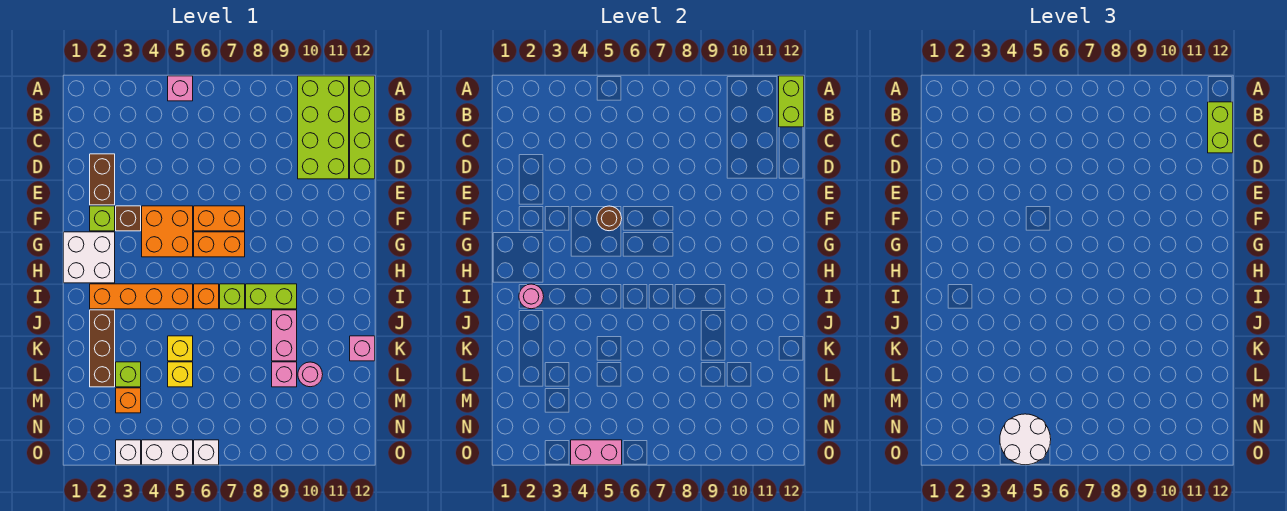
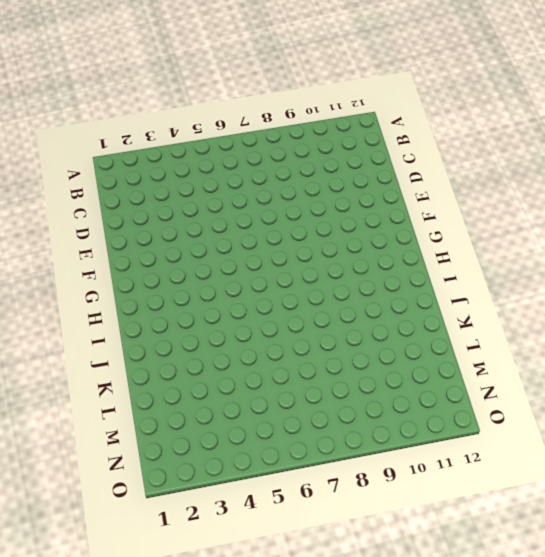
none -> pink 1x1 brick [168,76,193,101]
none -> lime 2x4 brick [298,76,349,179]
none -> lime 1x4 brick [350,76,375,179]
none -> brown 1x2 brick [90,154,115,205]

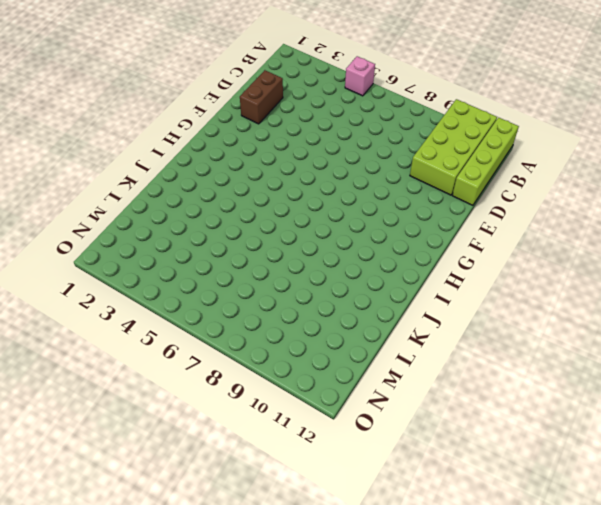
none -> lime 1x1 brick [90,206,115,231]
none -> brown 1x1 brick [116,206,141,231]
none -> orange 2x2 brick [142,206,193,257]
none -> orange 1x2 brick [194,206,245,231]

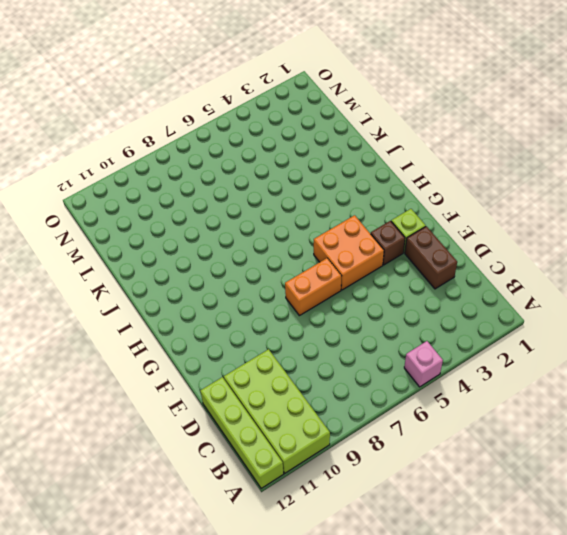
none -> white 2x2 brick [64,232,115,283]
none -> orange 1x2 brick [194,232,245,257]
none -> orange 1x4 brick [90,284,193,309]
none -> orange 1x1 brick [194,284,219,309]

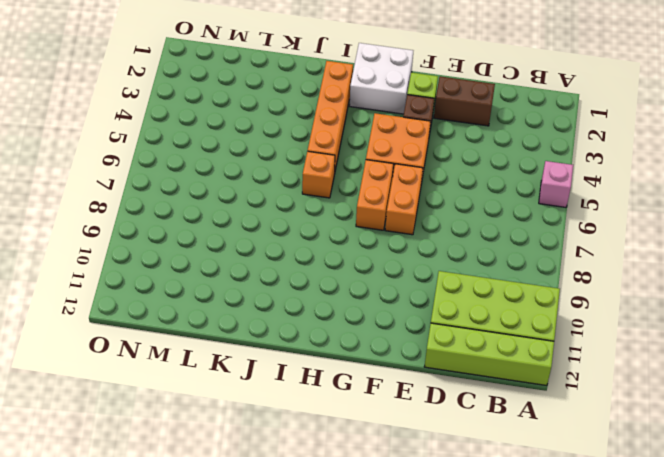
none -> lime 1x1 brick [220,284,245,309]
none -> lime 1x2 brick [246,284,297,309]
none -> brown 1x3 brick [90,310,115,387]
none -> pink 1x2 brick [272,310,297,361]

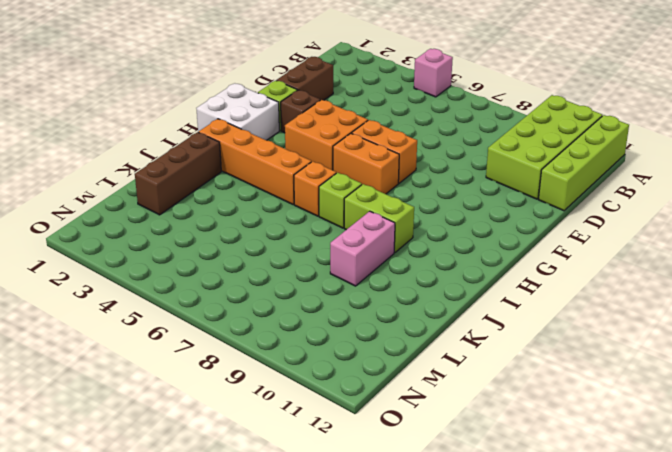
none -> yellow 1x1 brick [168,336,193,361]
none -> pink 1x1 brick [350,336,375,361]
none -> lime 1x1 brick [116,362,141,387]
none -> yellow 1x1 brick [168,362,193,387]

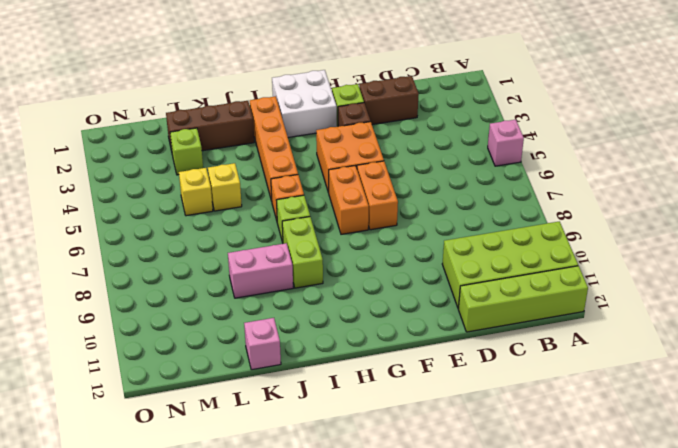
none -> pink 1x1 brick [272,362,297,387]
none -> pink 1x1 round brick [298,362,323,387]
none -> orange 1x1 brick [116,388,141,413]
none -> white 1x1 brick [116,440,141,465]

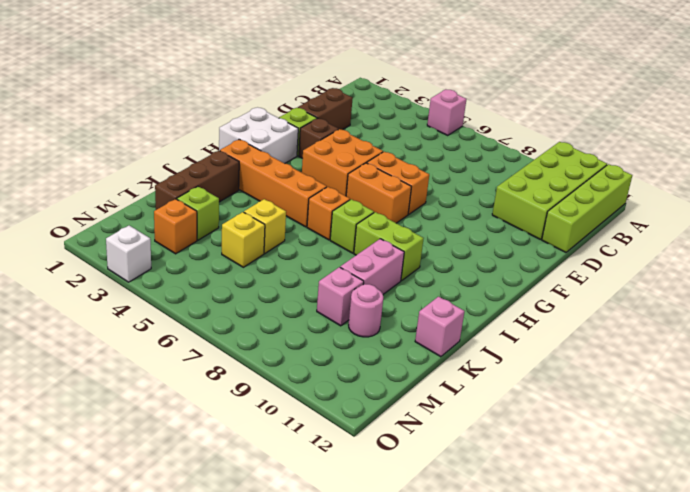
none -> white 1x2 brick [142,440,193,465]
none -> white 1x1 brick [194,440,219,465]
none -> lime 1x2 brick [779,76,804,127]
none -> brown 1x1 round brick [597,206,622,231]

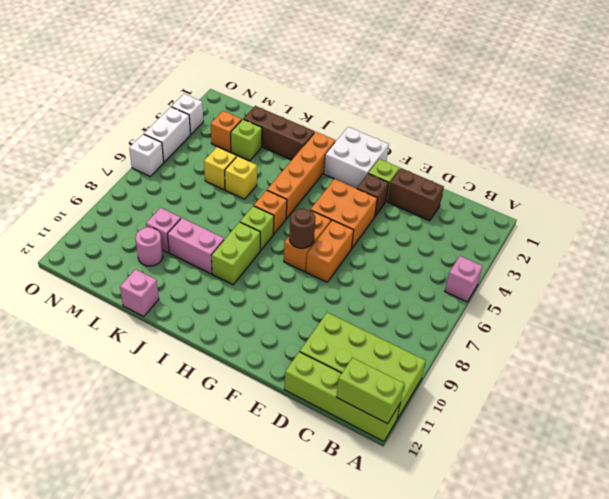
brown 1x1 round brick [289,208,316,248] -> brown 1x1 round brick moved to [597,206,622,231]
none -> pink 1x1 round brick [519,284,544,309]
none -> pink 1x2 brick [571,440,622,465]
none -> lime 1x2 brick [1208,102,1233,153]
none -> white 2x2 round brick [1000,414,1051,465]

